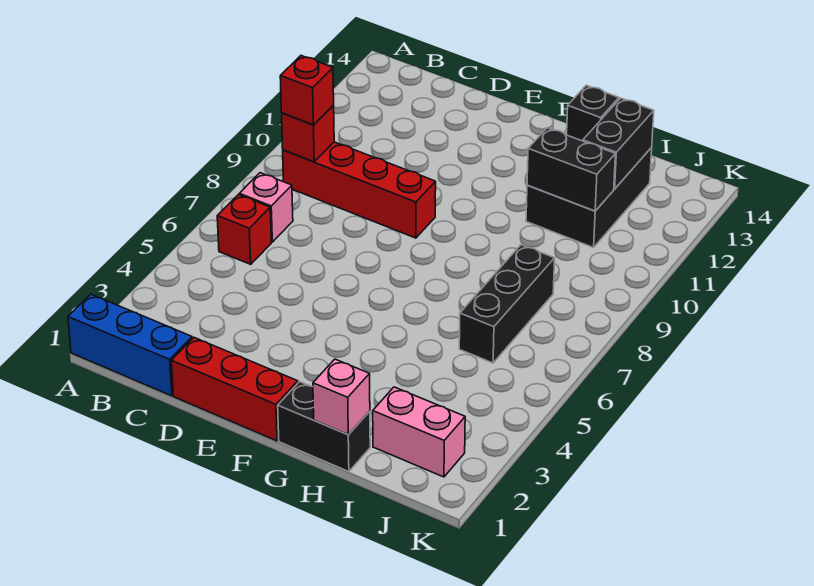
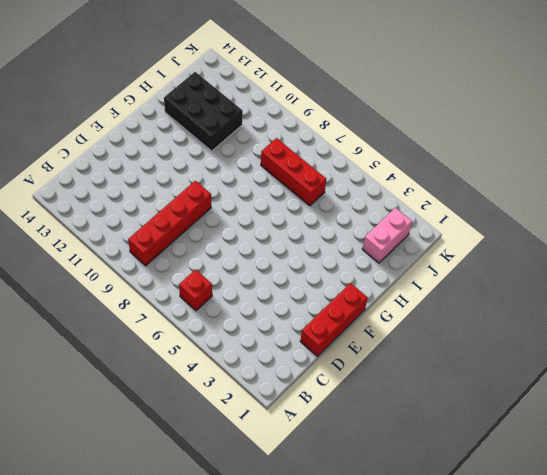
red 1x3 brick [261,138,326,206] -> black 1x3 brick [459,245,555,363]
none -> blue 1x3 brick [68,294,192,396]
none -> pink 1x1 brick [239,173,293,242]
none -> black 1x2 brick [278,382,370,472]

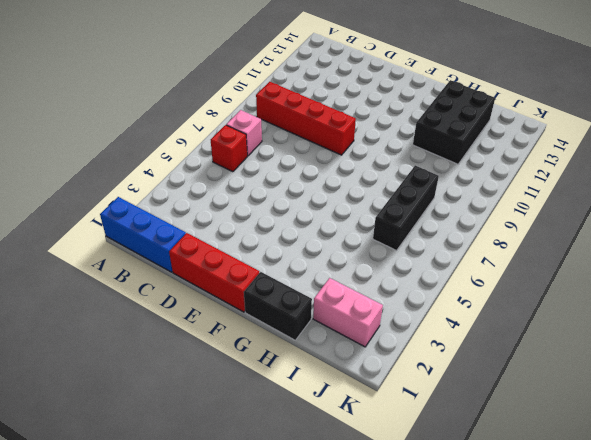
none -> red 1x1 brick [281,105,334,162]
none -> pink 1x1 brick [313,359,370,435]
none -> black 1x2 brick [527,128,615,211]

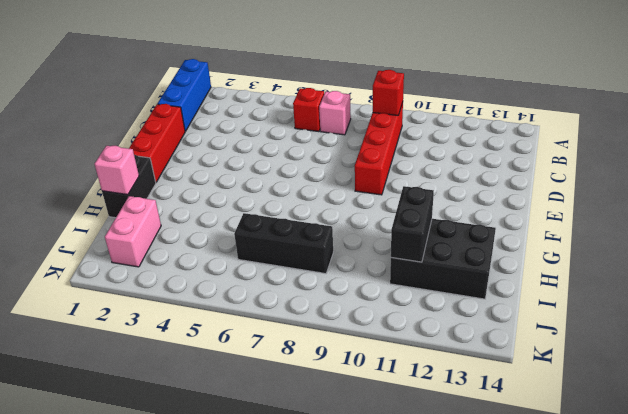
none -> black 1x1 brick [567,85,619,141]
none -> black 1x2 brick [583,98,654,189]
none -> red 1x1 brick [280,56,334,125]

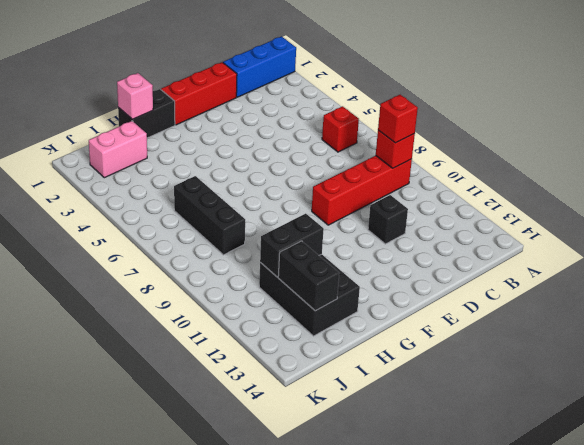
black 1x1 brick [368,195,408,244] -> black 1x1 brick moved to [567,85,619,141]
none -> pink 1x1 brick [239,173,293,242]

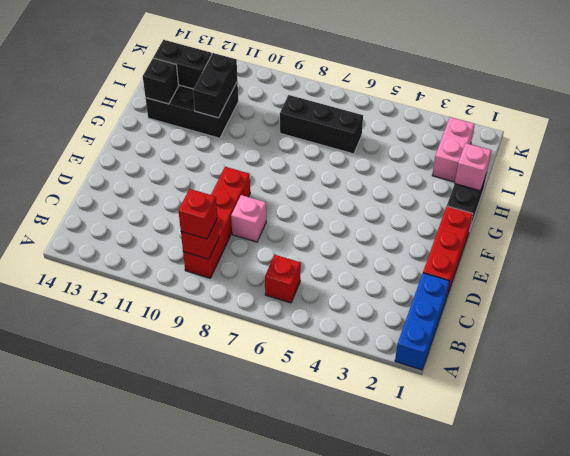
pink 1x1 brick [231,195,266,242] -> pink 1x1 brick moved to [239,173,293,242]

